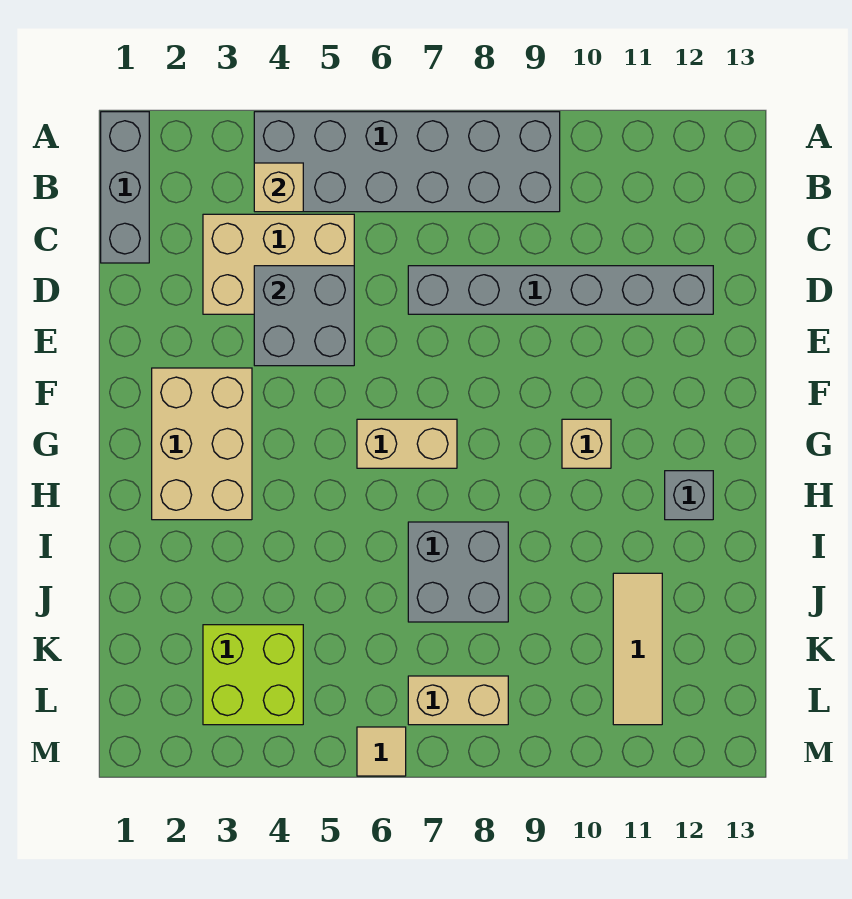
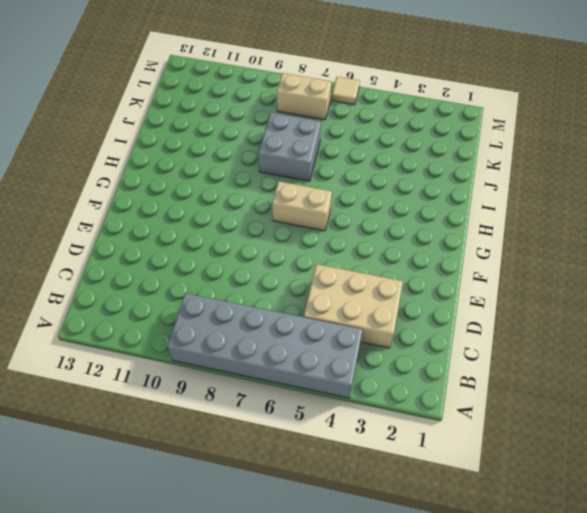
none -> grey 1x3 brick [101,112,149,263]
none -> grey 1x6 brick [408,266,713,314]
none -> tan 2x3 brick [152,368,252,520]

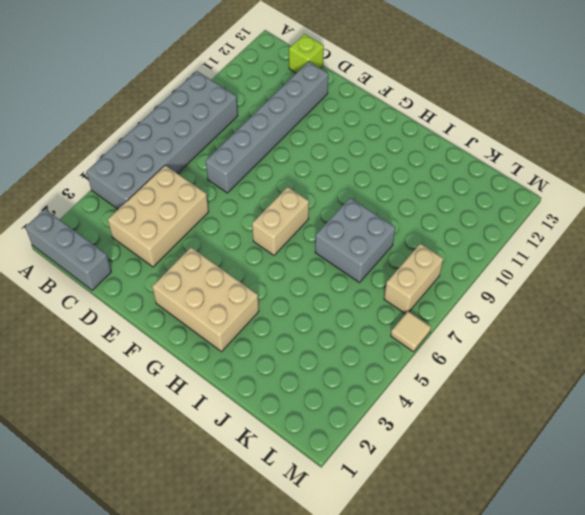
lime 1x1 brick [289,34,324,73] -> none
none -> tan 1x1 brick [562,419,611,468]
none -> grey 1x1 brick [665,471,713,520]
none -> tan 1x3 tile [613,573,662,725]

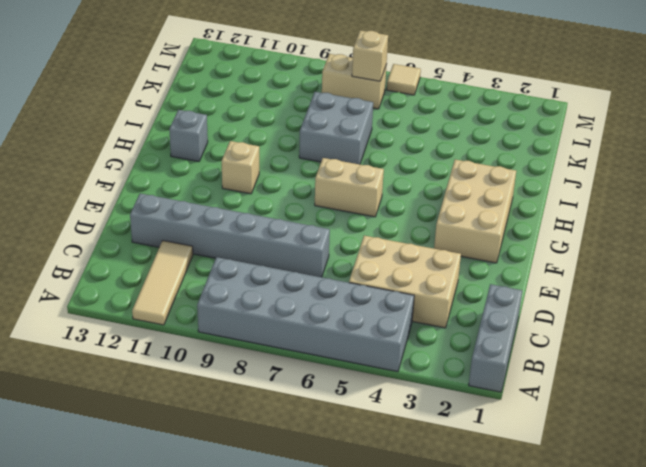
tan 1x3 tile [132,241,193,325] -> tan 1x3 tile moved to [613,573,662,725]
tan 1x1 brick [352,30,388,81] -> tan 1x1 brick moved to [254,163,303,212]
none -> lime 2x2 brick [203,625,303,725]
none -> grey 2x2 brick [254,266,354,366]

